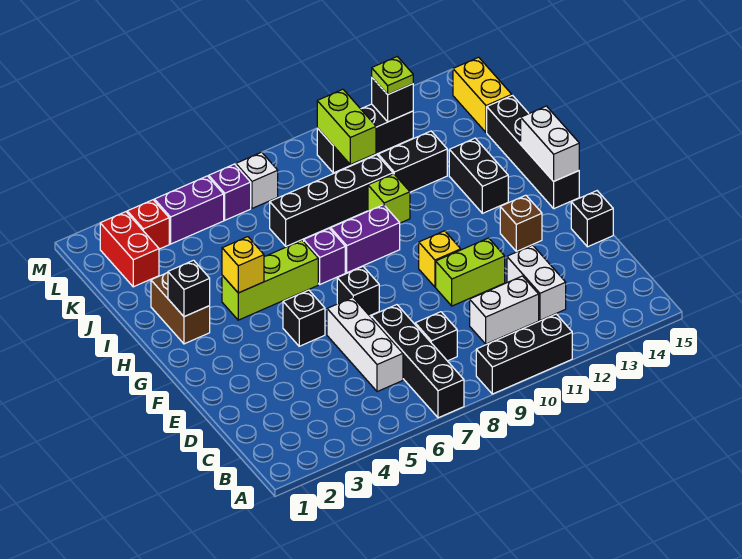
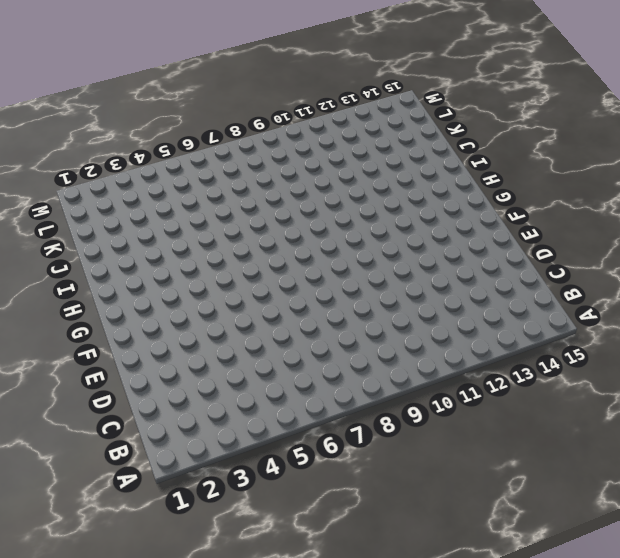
none -> black 1x4 brick [371,305,464,418]
none -> black 1x3 brick [476,314,572,394]
none -> white 1x3 brick [327,297,403,392]
none -> black 1x1 brick [415,312,457,361]

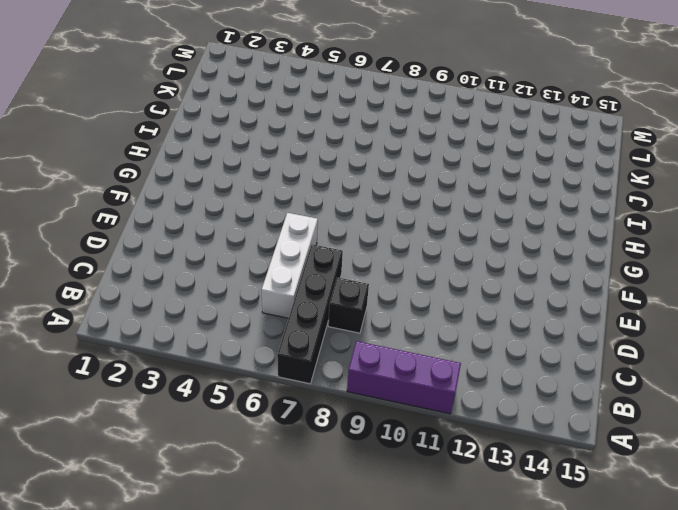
purple 1x3 brick [347,341,461,414] -> black 1x3 brick [476,314,572,394]
none -> white 1x2 brick [470,276,539,344]
none -> white 1x2 brick [507,245,566,320]
none -> lime 1x2 brick [436,238,505,306]
none -> black 1x1 brick [571,191,613,247]

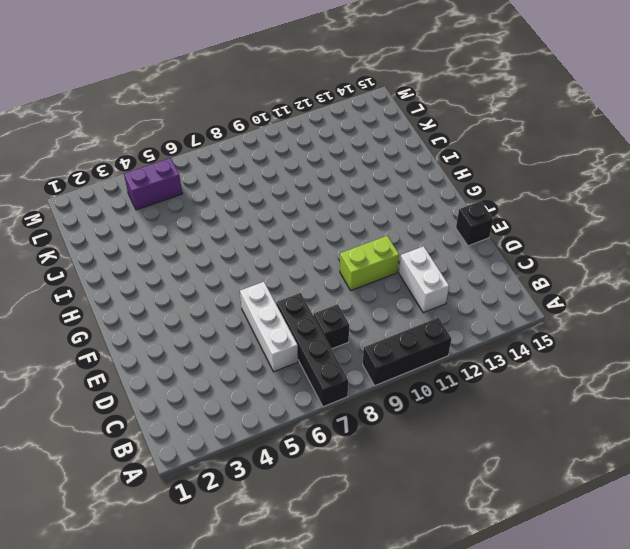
none -> white 1x2 brick [470,276,539,344]
none -> black 1x1 brick [283,290,325,346]
none -> black 1x1 brick [337,267,379,316]
none -> yellow 1x1 brick [419,231,461,287]

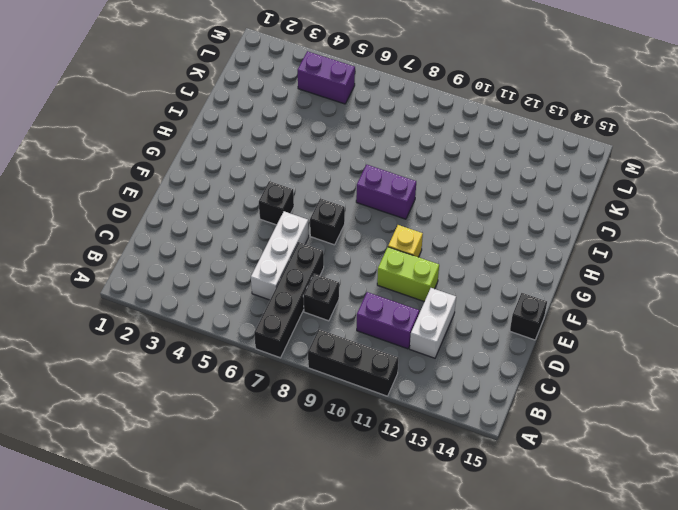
purple 1x2 brick [357,292,419,349] -> white 1x2 brick [470,276,539,344]
none -> brown 1x1 brick [500,195,542,251]
none -> black 1x4 brick [487,96,579,209]
none -> brown 1x2 brick [151,273,210,344]
none -> lime 1x3 brick [222,240,318,320]

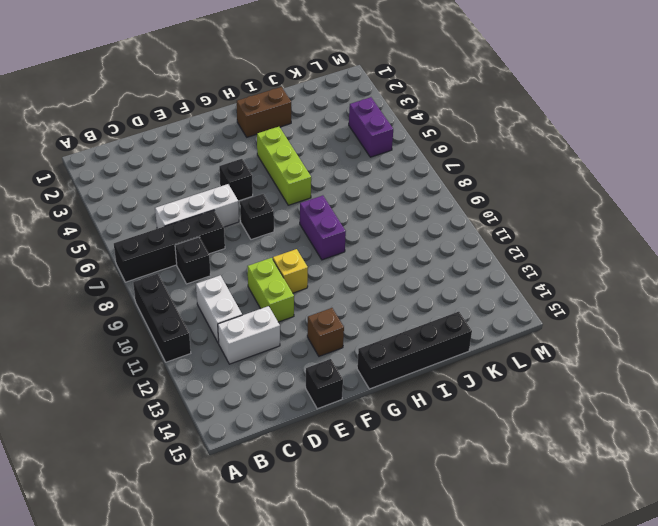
none -> purple 1x1 brick [304,228,345,284]
none -> black 1x2 brick [449,138,508,213]
none -> lime 1x1 brick [368,174,410,223]
none -> black 1x4 brick [270,155,393,246]

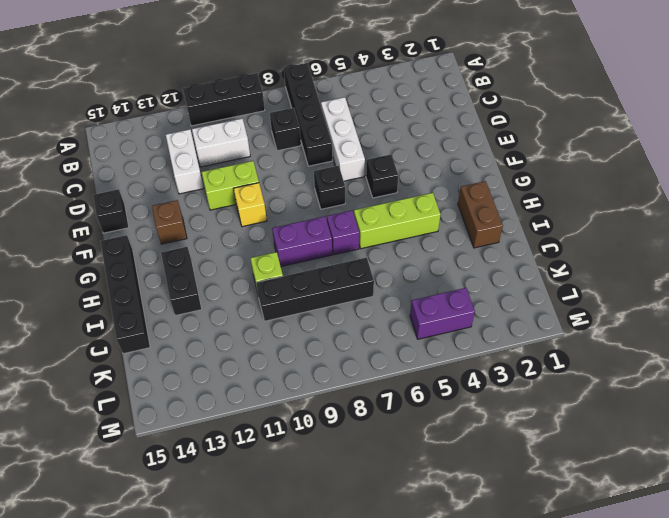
none -> black 1x2 brick [378,131,447,192]
none -> red 1x2 brick [100,212,159,287]
none -> yellow 1x2 brick [453,57,512,133]
none -> red 1x1 brick [127,200,169,249]

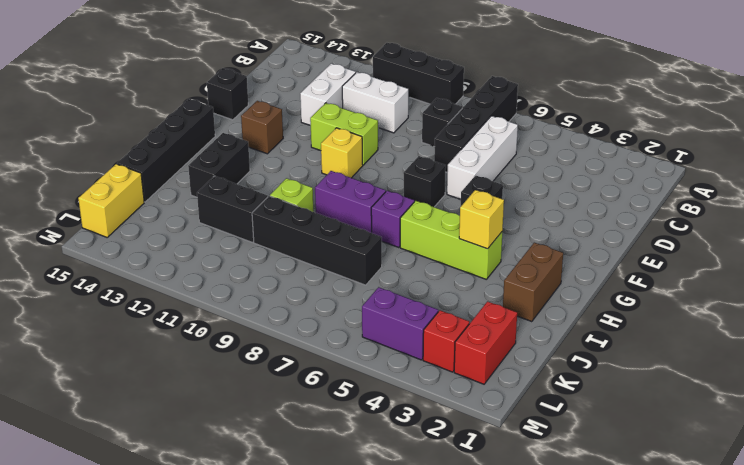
none -> purple 1x1 brick [209,164,251,220]
none -> white 1x1 brick [236,152,278,208]
none -> black 1x3 brick [317,104,413,173]
none -> white 1x2 brick [521,106,579,181]

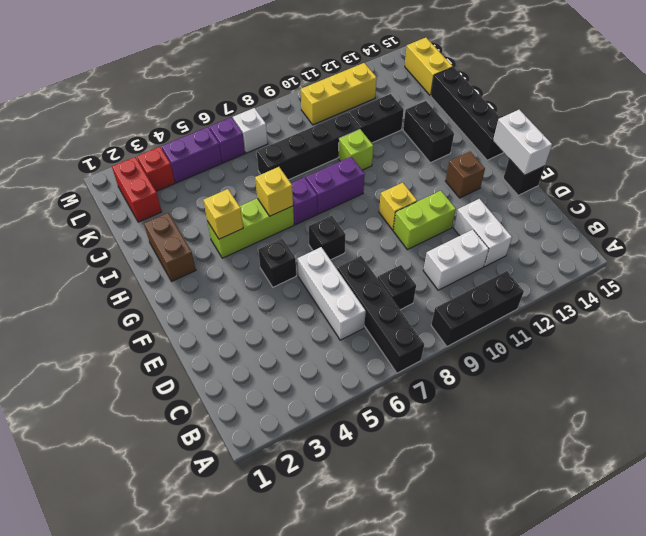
white 1x2 brick [493,110,552,175] -> white 1x2 brick moved to [521,106,579,181]
yellow 1x1 brick [255,167,293,216] -> none
yellow 1x3 brick [301,63,377,125] -> black 1x3 brick [317,104,413,173]
none -> black 1x1 brick [168,260,210,317]
none -> lime 1x2 brick [317,89,376,164]
none -> black 1x1 brick [372,78,413,122]
none -> lime 1x1 plate [372,57,413,94]

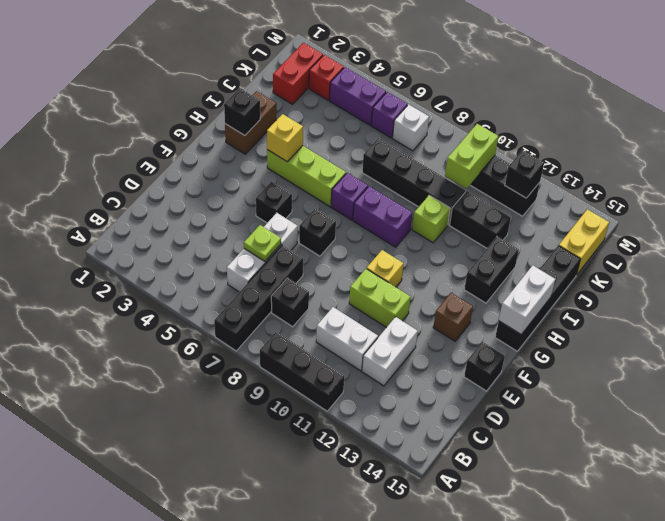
lime 1x1 plate [244,225,281,261] -> lime 1x1 plate moved to [372,57,413,94]

